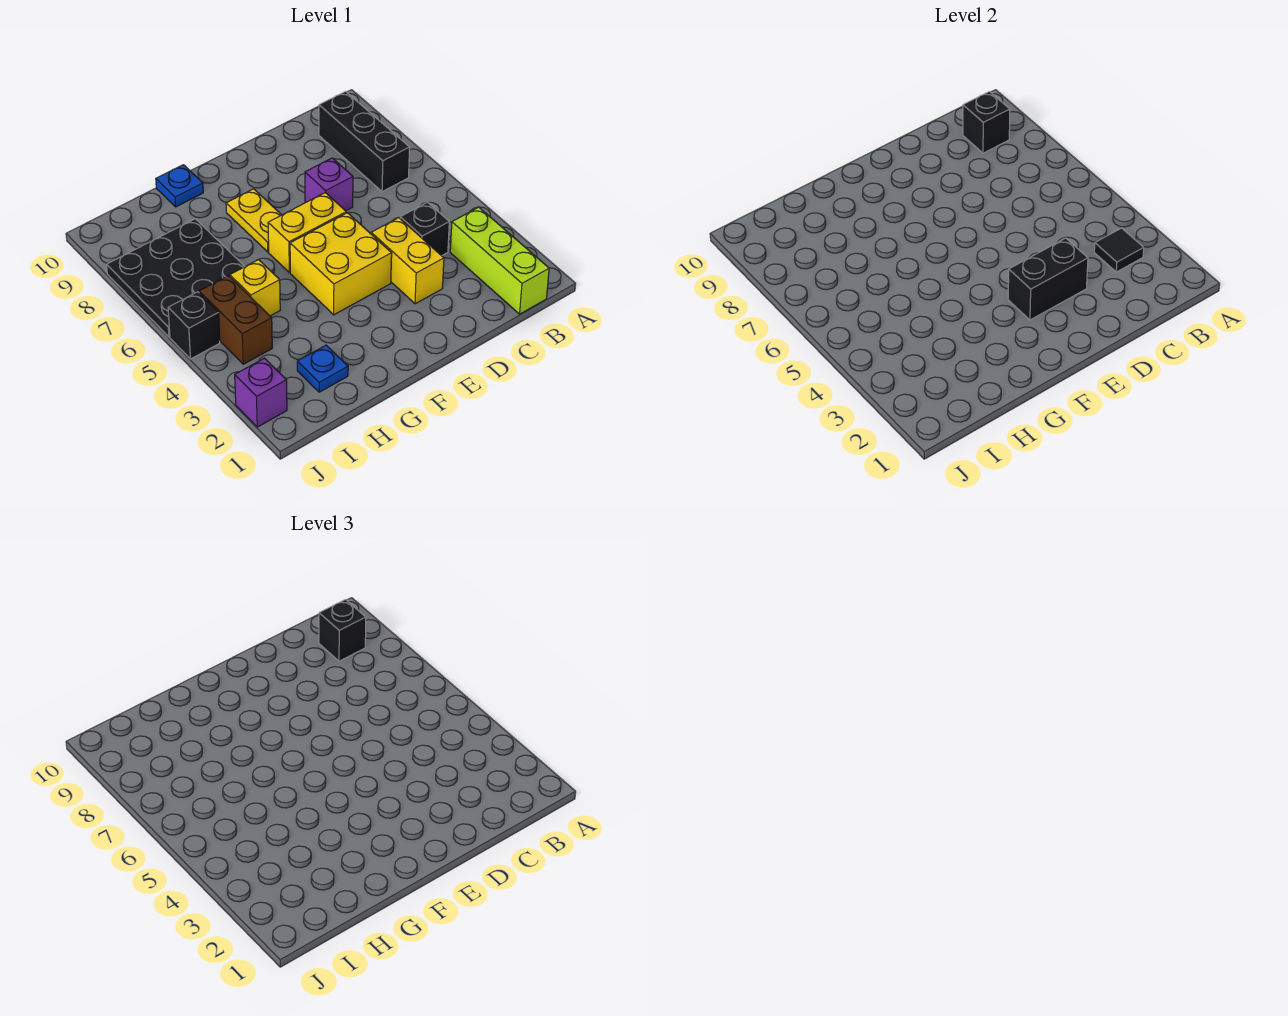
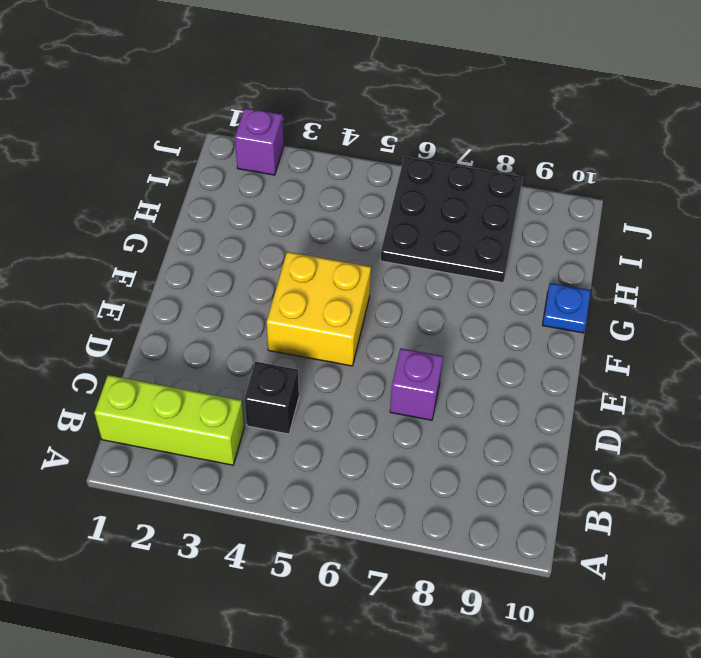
none -> black 1x3 brick [319,92,410,192]
none -> yellow 1x2 brick [371,218,444,304]
none -> yellow 1x2 brick [268,193,346,273]

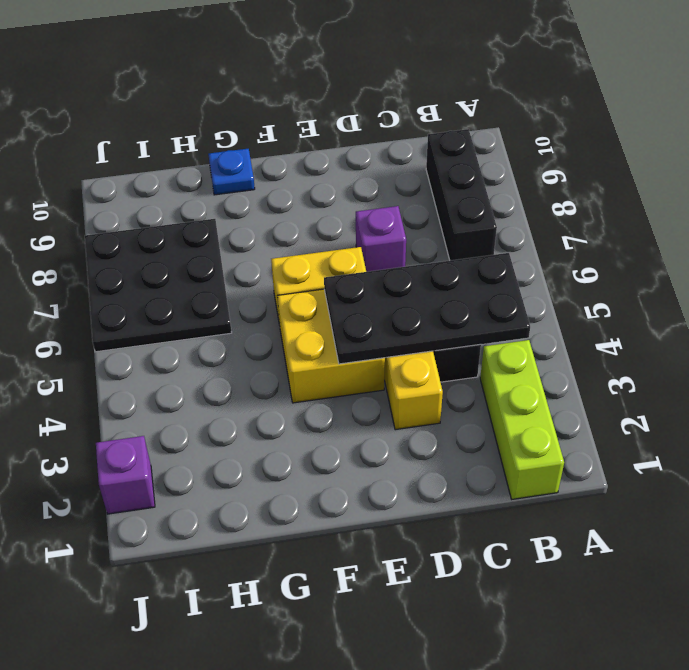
black 2x4 plate [324,253,530,364] -> none
none -> yellow 1x2 plate [226,189,281,252]
none -> blue 1x1 plate [297,345,348,392]
none -> yellow 1x1 brick [230,260,280,316]

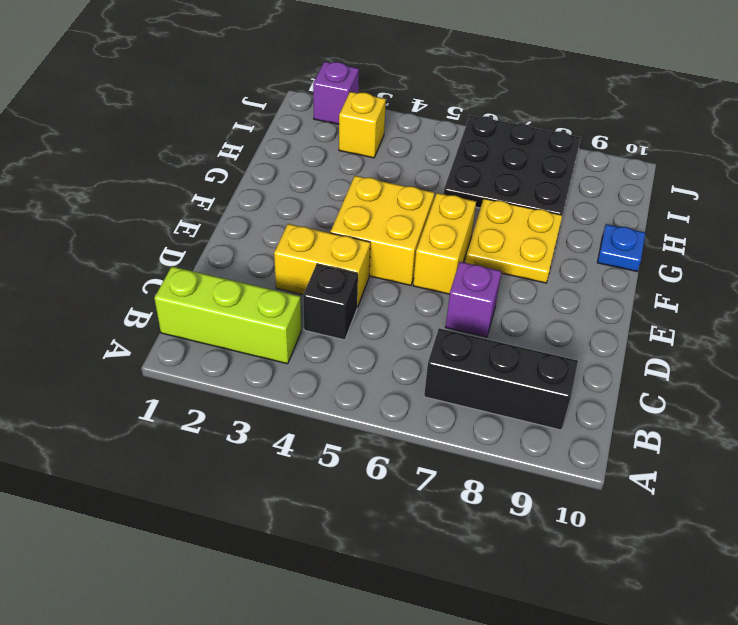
yellow 2x2 plate [465,199,563,283] -> yellow 1x2 plate [226,189,281,252]
yellow 1x1 brick [339,92,386,158] -> yellow 1x1 brick moved to [230,260,280,316]
none -> blue 1x1 plate [297,345,348,392]
none -> brown 1x2 brick [199,276,272,364]
none -> black 1x1 brick [168,292,220,359]

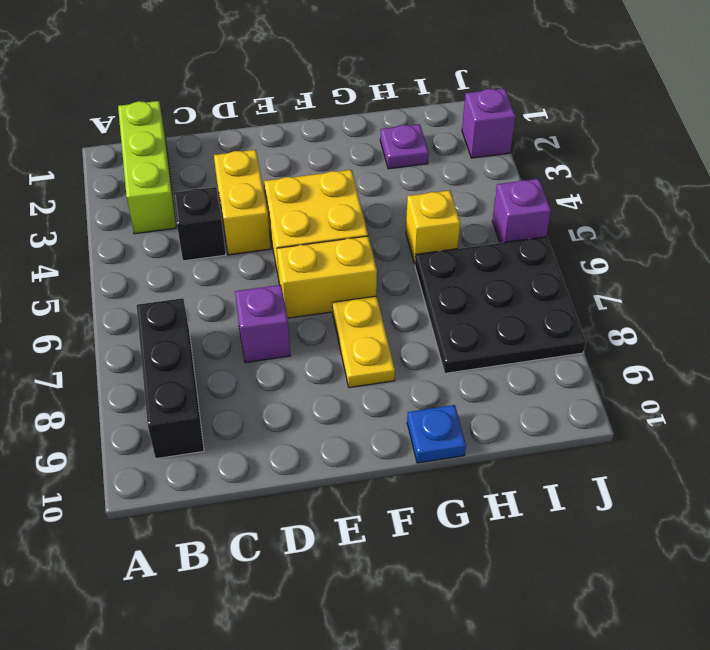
purple 1x1 plate [380,124,429,169] -> blue 1x1 plate [297,345,348,392]
purple 1x1 brick [492,179,551,243] -> black 1x1 brick [168,292,220,359]
none -> brown 1x2 brick [199,276,272,364]
none -> black 1x1 tile [1094,228,1144,272]
none -> black 1x1 brick [963,92,1010,153]

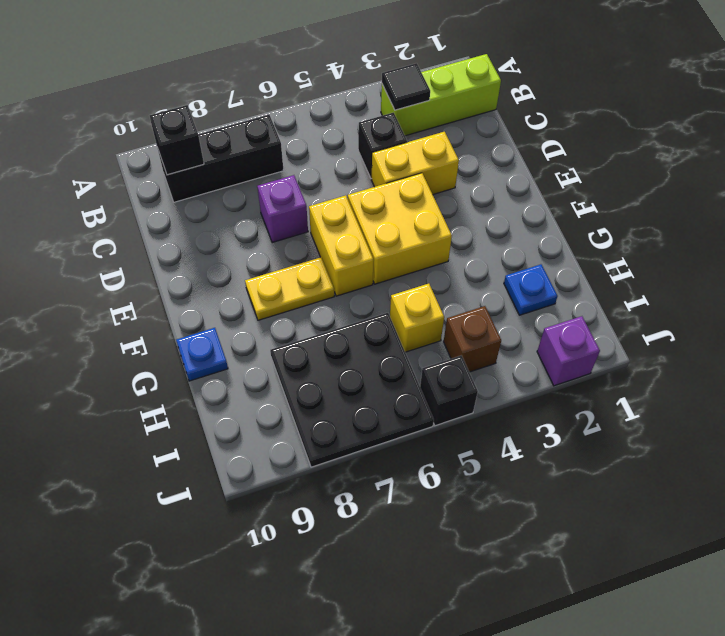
brown 1x1 brick [444,306,501,372] -> brown 1x2 brick [199,276,272,364]
none -> black 1x2 brick [1008,238,1088,320]
none -> black 1x1 brick [319,600,366,661]

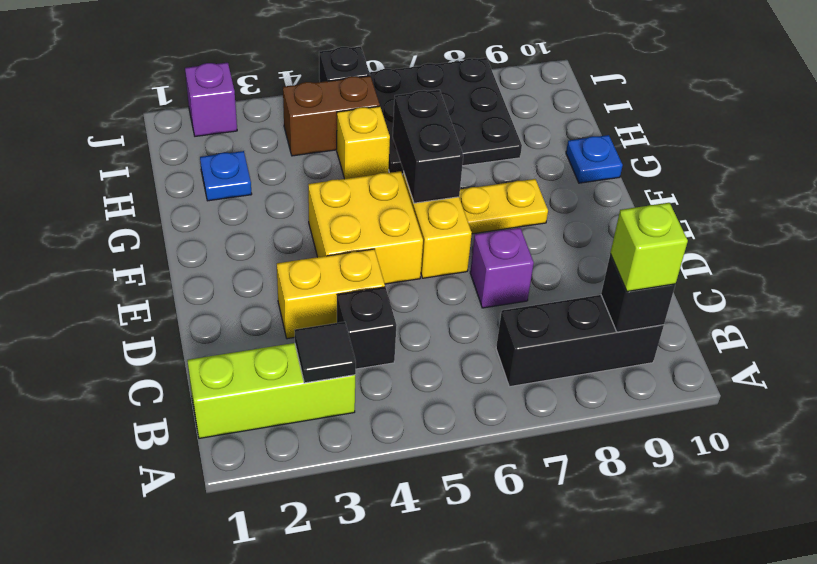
lime 1x1 brick [610,203,688,291] -> black 1x1 brick [319,600,366,661]
black 1x2 brick [393,90,463,203] -> black 1x2 brick moved to [1008,238,1088,320]

